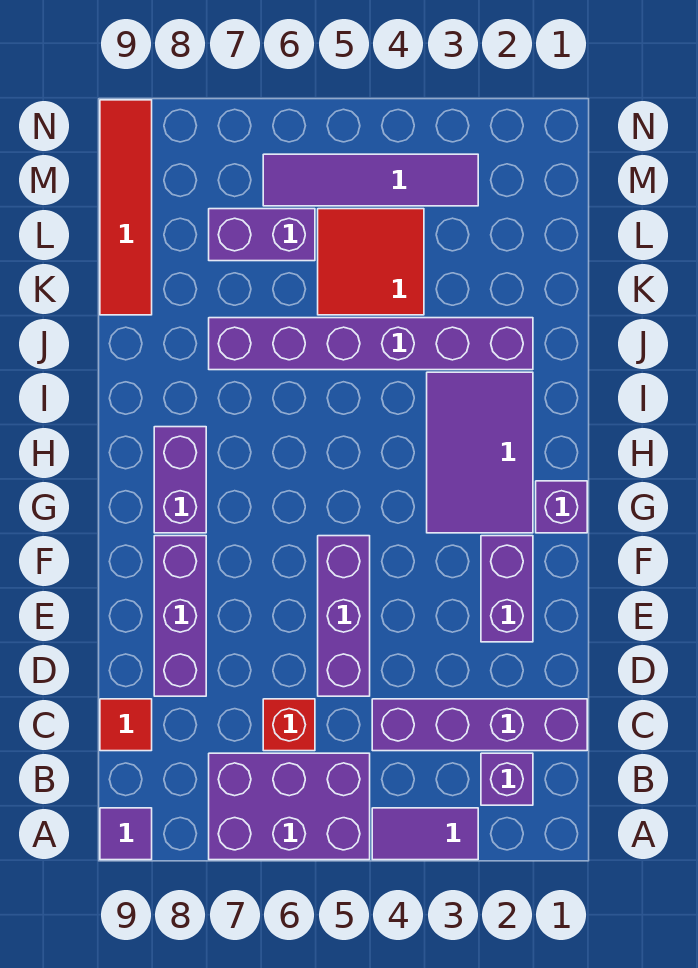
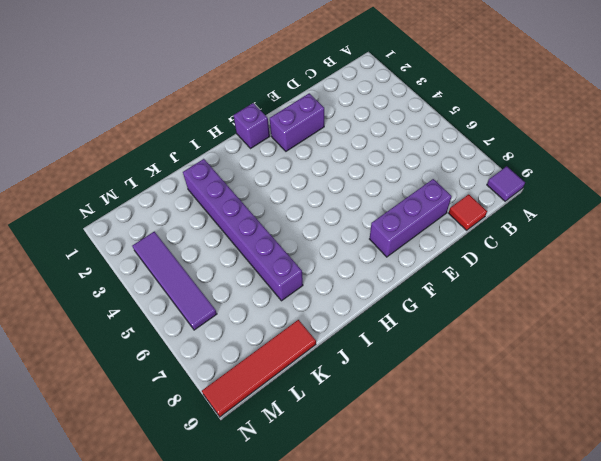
none -> purple 1x2 tile [372,808,478,860]
none -> purple 2x3 brick [209,753,370,860]
none -> purple 1x1 brick [481,753,533,805]

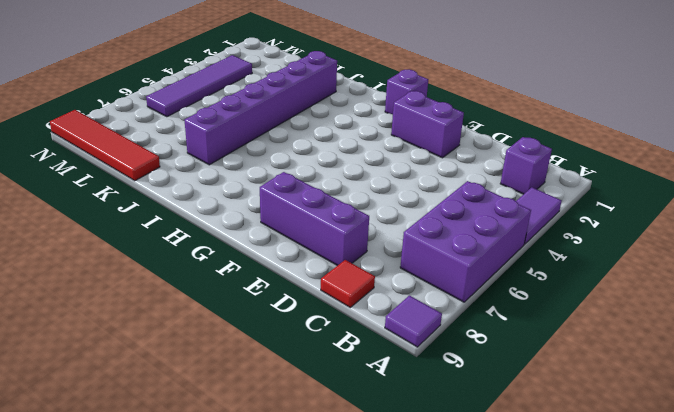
none -> purple 1x4 brick [372,699,587,751]
none -> red 1x1 brick [263,699,315,751]
none -> purple 1x3 brick [318,536,370,696]

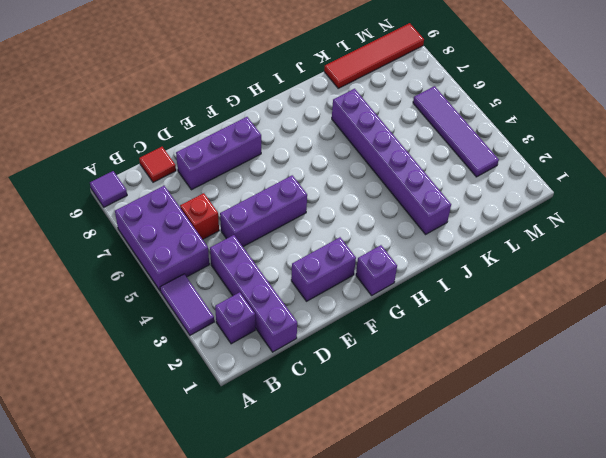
none -> purple 2x3 tile [427,372,533,533]
none -> purple 1x2 brick [154,427,206,533]
none -> red 2x2 tile [318,209,424,315]

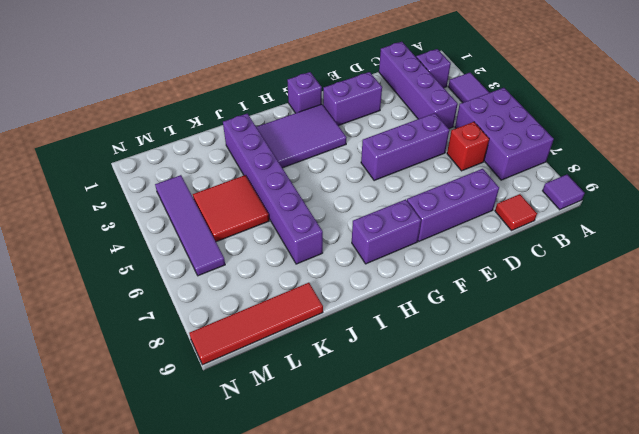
none -> purple 1x2 brick [209,209,315,261]

